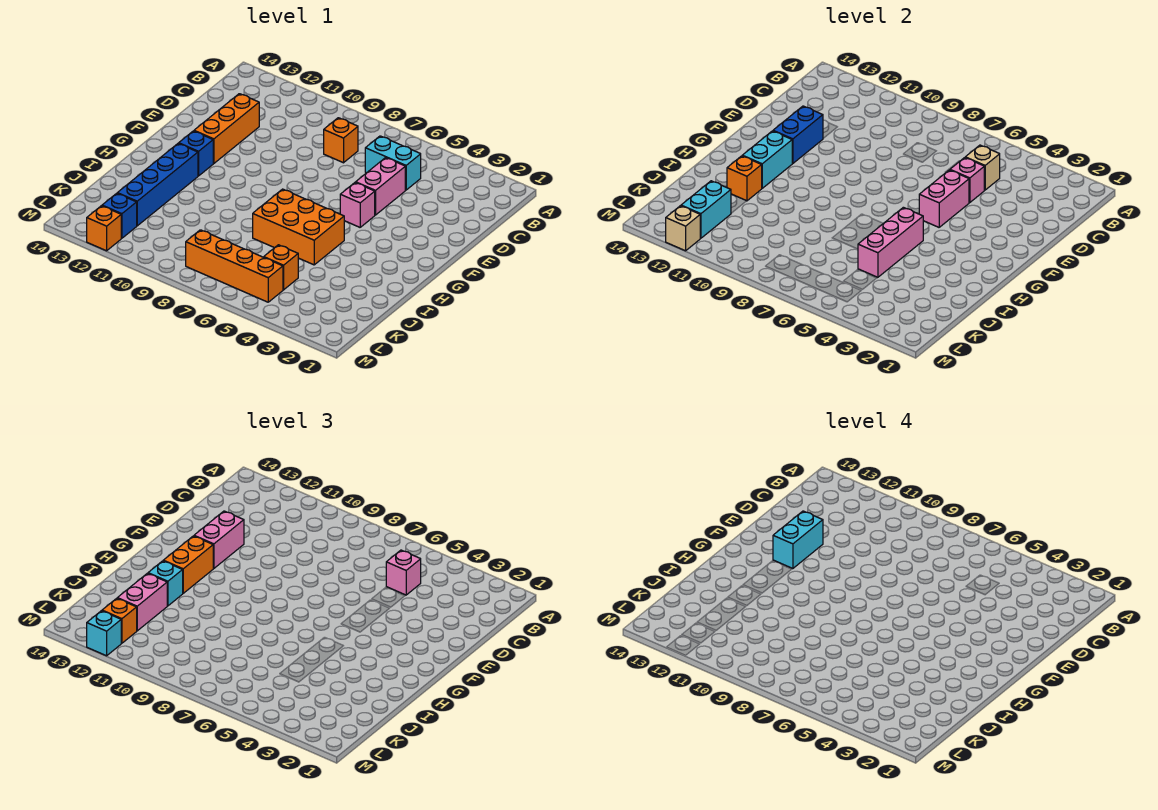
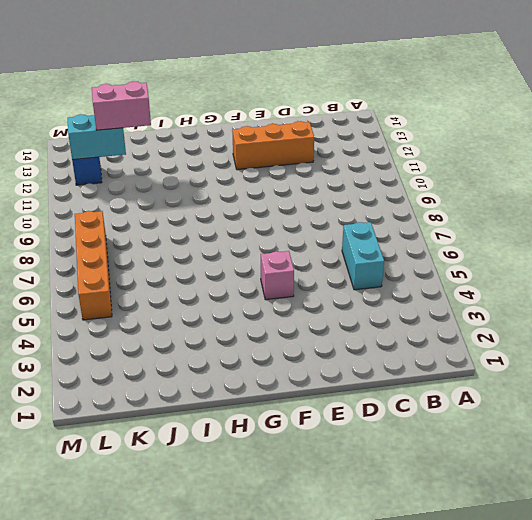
none -> orange 1x1 brick [324,118,358,163]
none -> pink 1x2 brick [356,158,405,215]
none -> blue 1x1 brick [179,131,213,176]

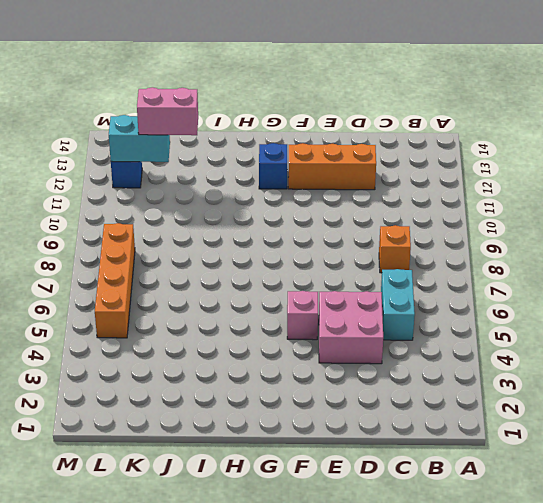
pink 2x2 brick [319,291,383,364] -> pink 1x2 brick [356,158,405,215]
none -> orange 2x3 brick [253,189,344,265]
none -> blue 1x4 brick [117,143,198,226]
none -> orange 1x1 brick [264,245,298,290]

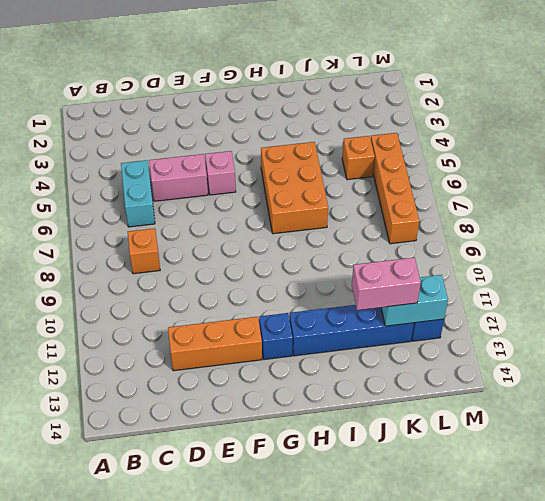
none -> orange 1x1 brick [87,206,121,251]
none -> tan 1x1 brick [965,145,1000,190]
none -> pink 1x1 brick [950,158,984,203]

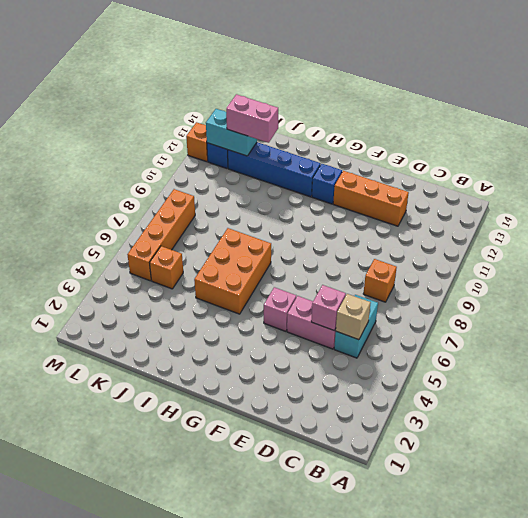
none -> pink 1x2 brick [919,170,969,227]
none -> blue 1x2 brick [773,106,823,164]
none -> cyan 1x2 brick [742,131,792,188]

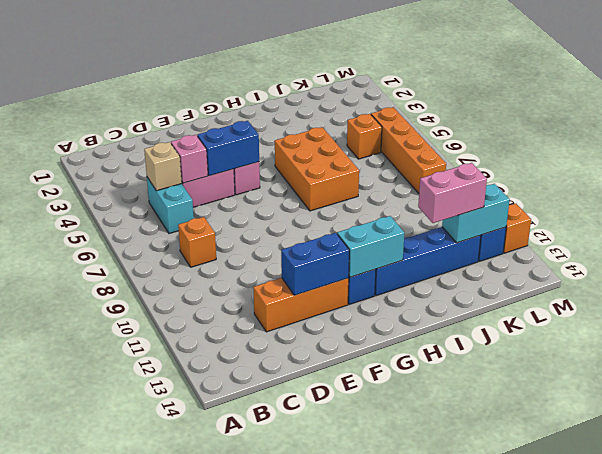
blue 1x2 brick [197,121,259,176] -> pink 1x2 brick [919,170,969,227]
none -> pink 1x3 brick [858,207,923,277]
none -> orange 1x1 brick [727,156,762,201]
none -> tan 1x1 brick [666,206,700,251]

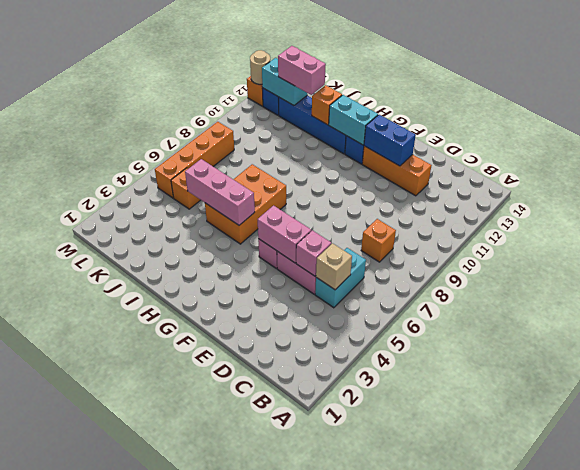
tan 1x1 round brick [250,50,270,84] -> tan 1x1 brick [666,206,700,251]
none -> pink 1x1 brick [386,550,421,595]
none -> pink 1x2 brick [194,511,244,569]
none -> orange 1x2 brick [163,536,213,593]

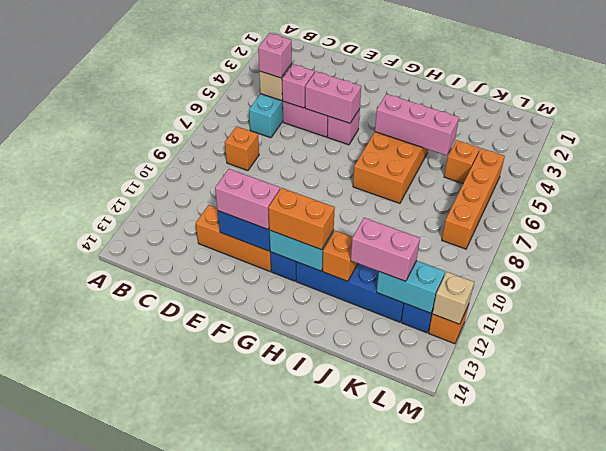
none -> cyan 1x1 brick [148,561,183,606]
none -> orange 1x1 brick [102,598,137,643]
none -> cyan 1x1 brick [87,611,121,656]

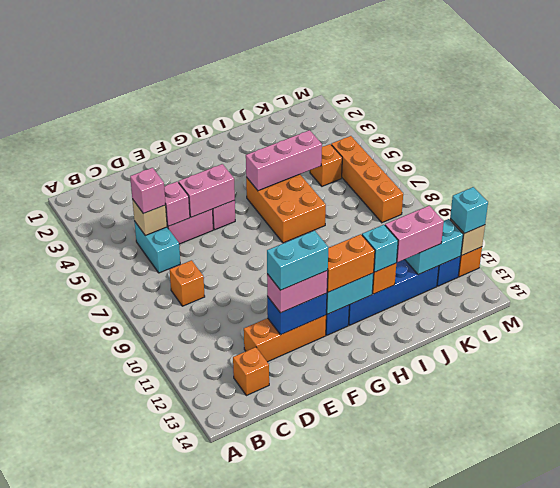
orange 1x1 brick [233,347,269,396] -> orange 1x1 brick moved to [102,598,137,643]

